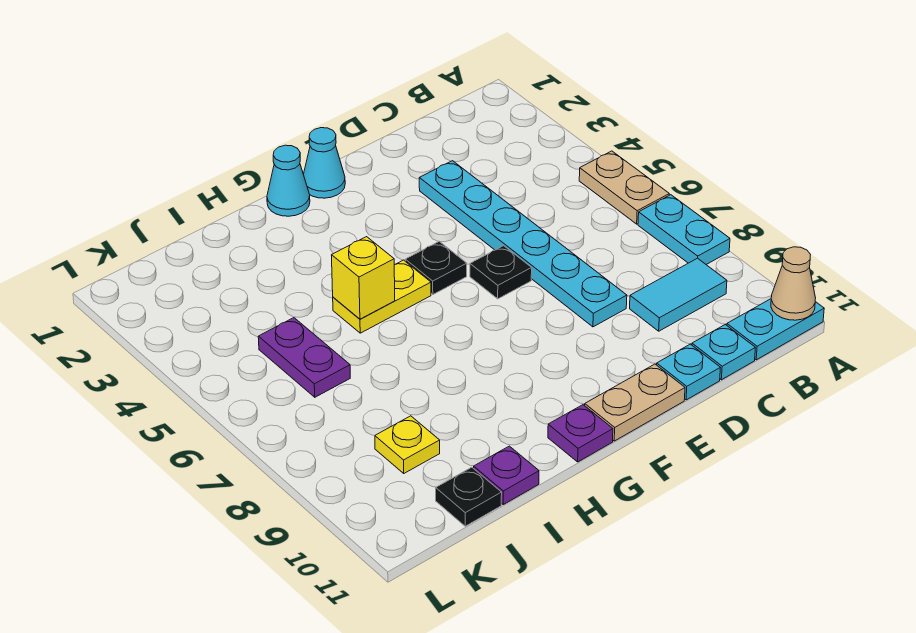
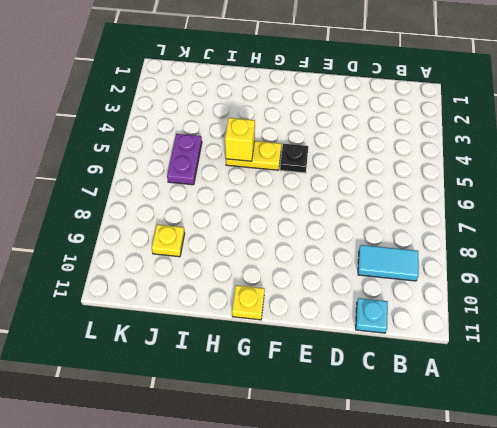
yellow 1x1 plate [232,285,265,320] -> purple 1x1 plate [548,405,613,462]
none -> tan 1x2 plate [579,151,669,224]
none -> cyan 1x2 plate [638,195,730,264]
none -> cyan 1x2 plate [727,299,824,360]

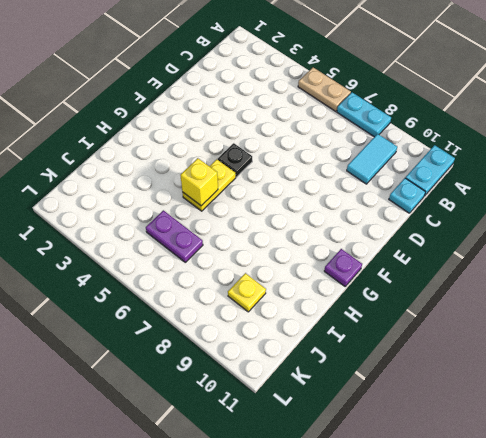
none -> cyan 1x6 plate [419,161,627,327]
none -> cyan 1x1 plate [657,344,720,400]
none -> black 1x1 plate [470,246,532,299]

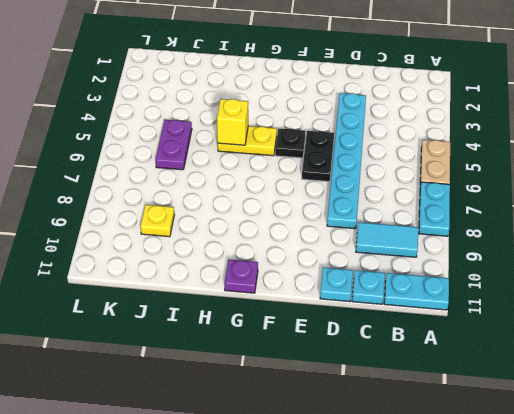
black 1x2 plate [302,131,334,182] -> black 1x1 plate [470,246,532,299]
none -> tan 1x2 plate [585,364,685,441]
none -> cyan 1x1 cone [303,128,345,198]
none -> cyan 1x1 cone [267,145,310,216]

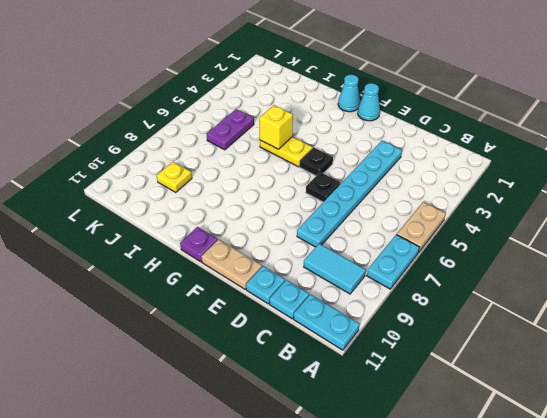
none -> purple 1x1 plate [474,446,539,504]
none -> black 1x1 plate [436,467,502,526]
none -> tan 1x1 cone [771,247,816,320]

